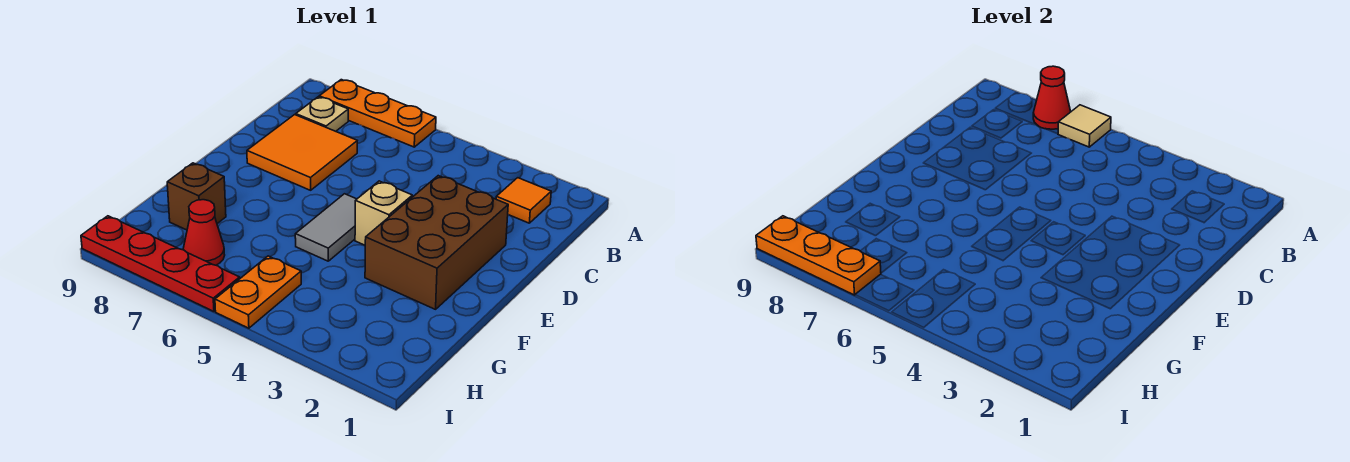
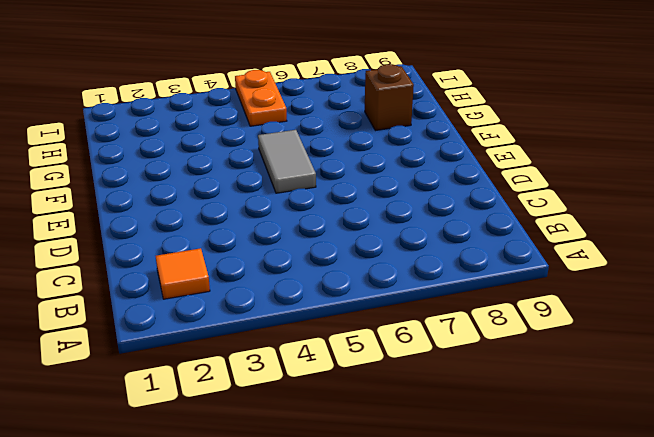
none -> orange 1x3 plate [319,80,436,147]
none -> tan 1x1 plate [296,97,348,131]
none -> orange 2x2 tile [247,115,357,190]

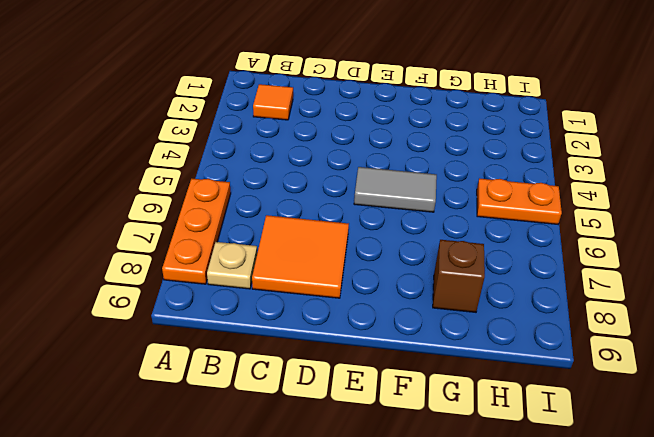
none -> brown 2x3 brick [365,176,508,309]
none -> tan 1x1 brick [355,181,412,245]
none -> red 1x1 cone [183,200,225,265]

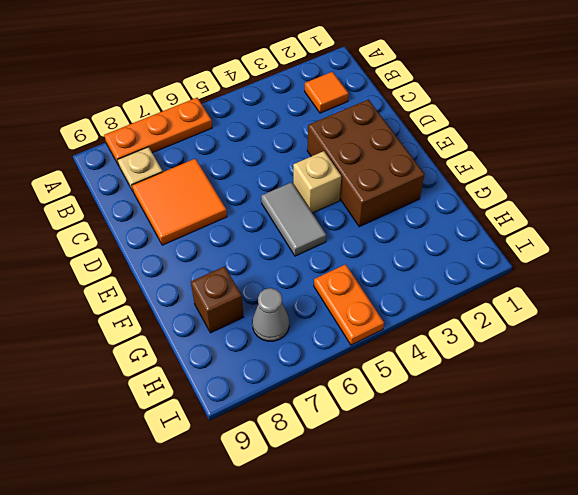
grey 1x1 cone [252,288,289,341] -> red 1x1 cone [183,200,225,265]
none -> red 1x4 plate [81,216,240,311]
none -> tan 1x1 tile [1058,105,1111,147]
none -> red 1x1 cone [1033,66,1071,129]

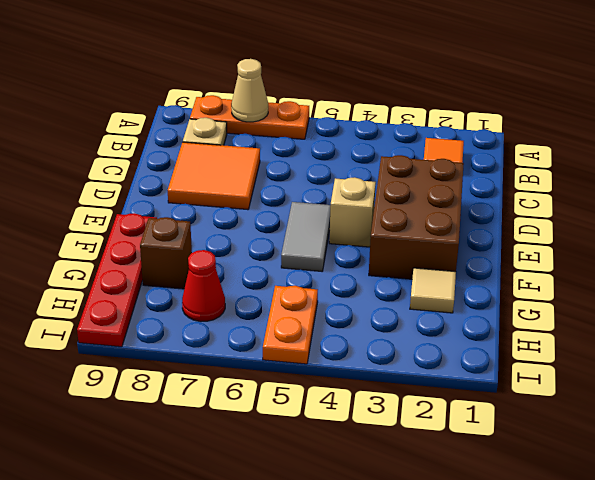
tan 1x1 cone [231,59,268,122] -> red 1x1 cone [1033,66,1071,129]
red 1x4 plate [77,213,157,347] -> red 1x4 plate turned to [81,216,240,311]
tan 1x1 tile [410,268,456,313] -> tan 1x1 tile moved to [1058,105,1111,147]
none -> orange 1x3 plate [756,216,881,295]

